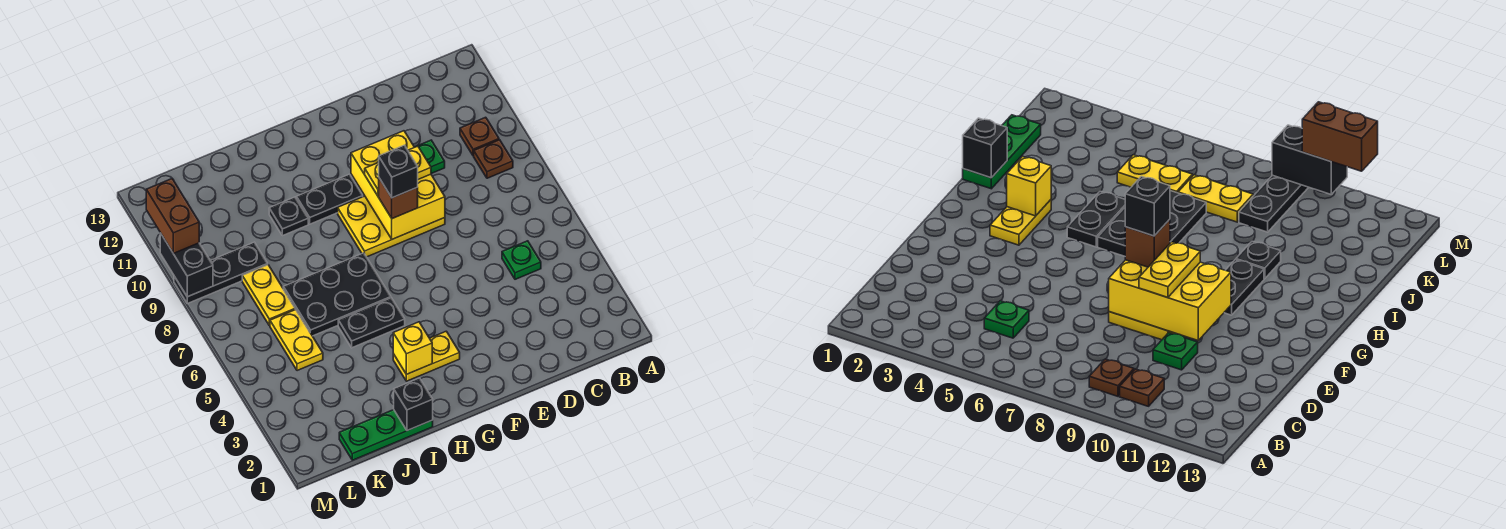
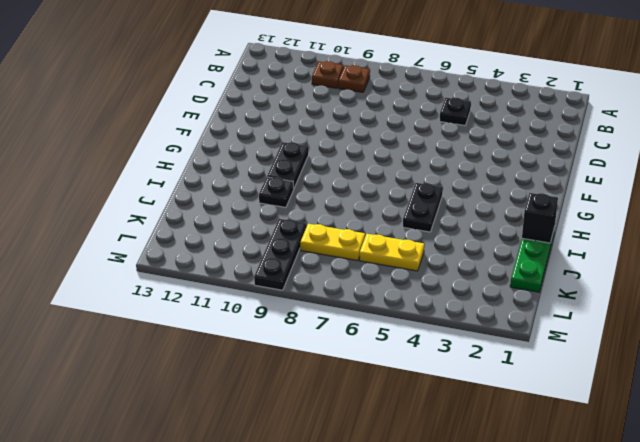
black 1x1 plate [439,98,471,125] -> green 1x1 plate [502,241,541,279]
none -> green 1x1 plate [416,140,445,174]
none -> yellow 2x3 plate [338,196,445,257]
none -> yellow 1x2 plate [393,331,460,381]

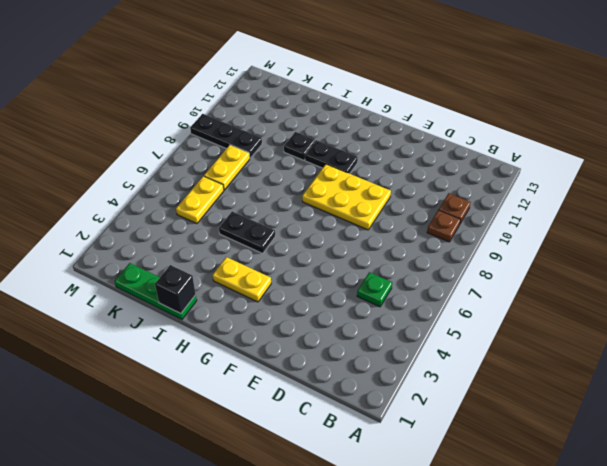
none -> green 1x1 plate [416,140,445,174]
none -> black 2x3 plate [283,253,391,336]
none -> yellow 2x3 brick [351,131,445,239]

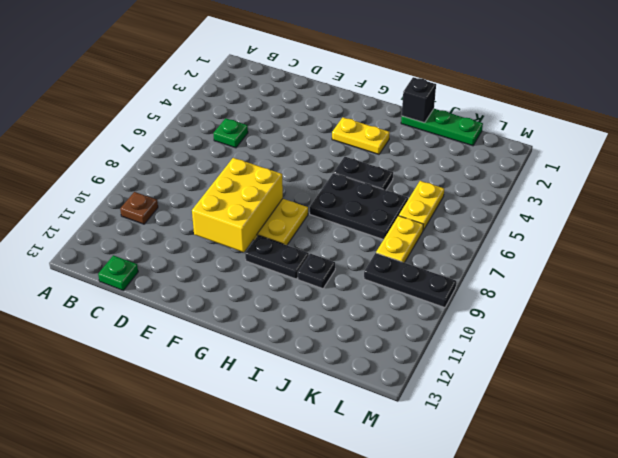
green 1x1 plate [98,255,138,290] -> green 1x1 plate moved to [416,140,445,174]
none -> brown 1x1 plate [474,140,513,178]
none -> yellow 1x1 brick [393,322,432,374]
none -> black 1x2 brick [160,233,213,297]

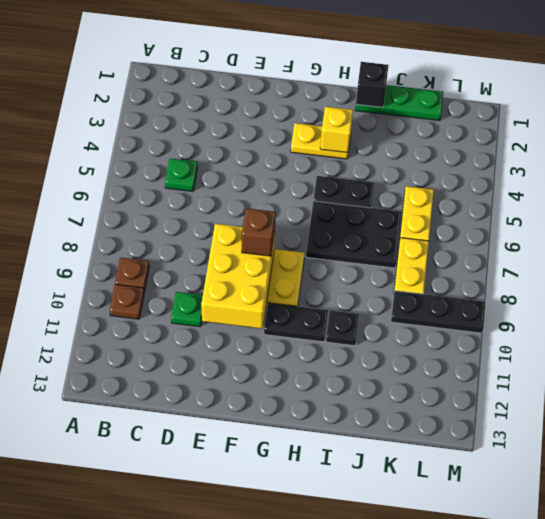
none -> black 1x2 brick [160,233,213,297]
none -> yellow 1x2 plate [365,146,431,196]
none -> brown 1x2 brick [146,179,199,254]

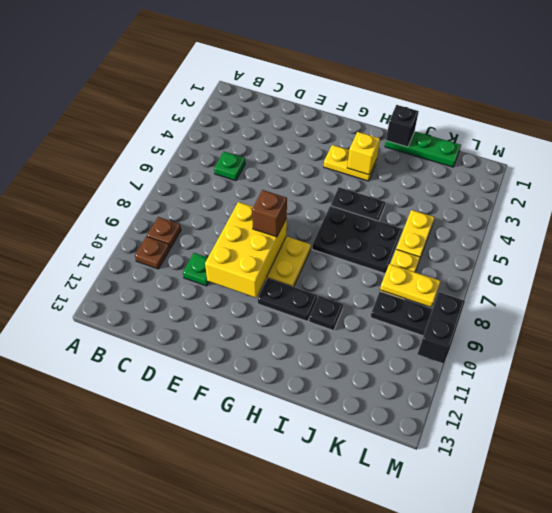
yellow 1x2 plate [380,264,441,307] -> yellow 1x2 plate moved to [365,146,431,196]
none -> brown 1x2 brick [146,179,199,254]
none -> black 1x1 brick [379,145,418,198]

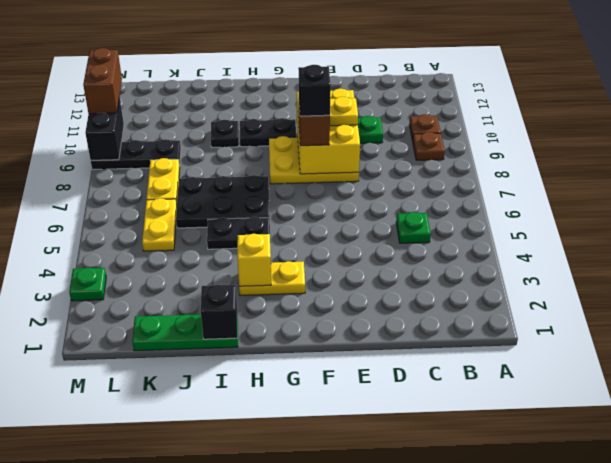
green 1x1 plate [69,268,106,301] -> none

